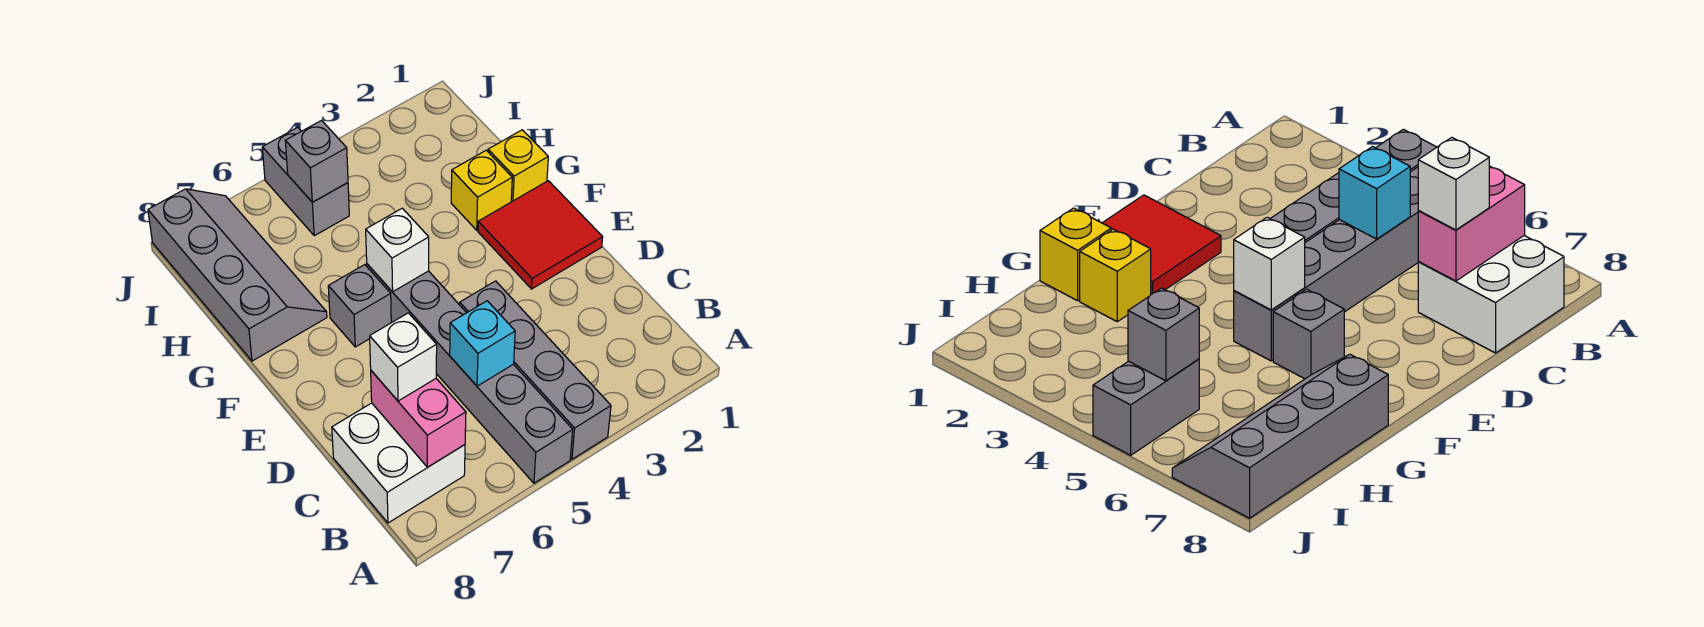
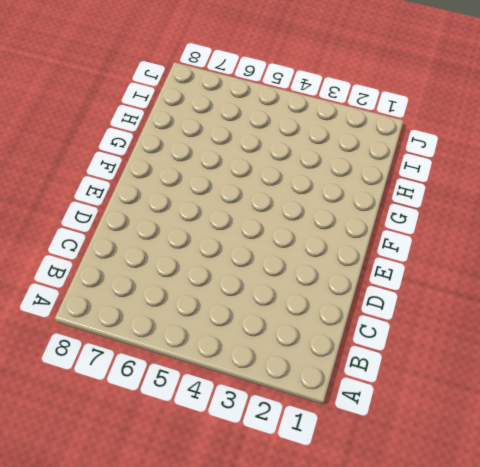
none -> grey 1x4 brick [460,281,611,459]
none -> grey 1x6 brick [367,264,573,483]
none -> white 2x2 brick [332,403,465,523]

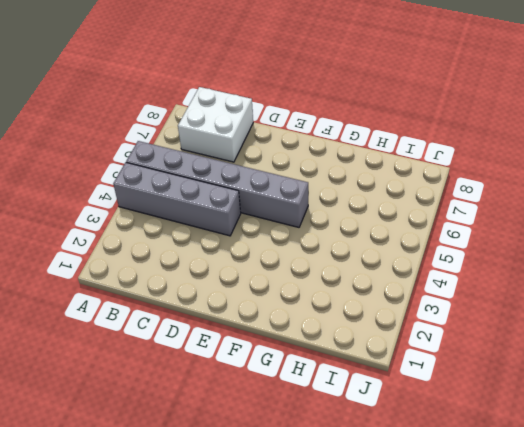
none -> red 2x2 tile [478,181,603,289]
none -> grey 1x1 brick [328,265,391,347]
none -> yellow 1x1 brick [488,130,548,202]

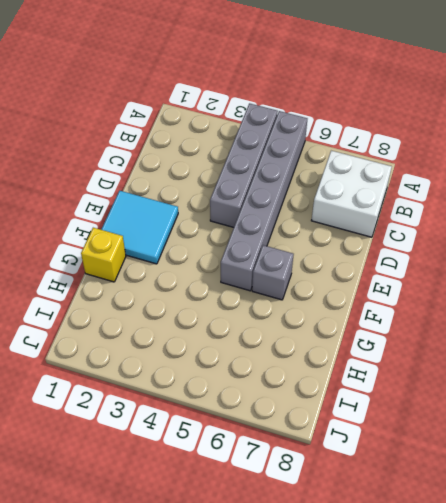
cyan 2x2 tile [101,191,178,264] -> red 2x2 tile [478,181,603,289]
none -> yellow 1x1 brick [451,150,512,230]
none -> grey 2x4 slope [148,189,327,361]
none -> grey 1x2 brick [262,127,349,236]

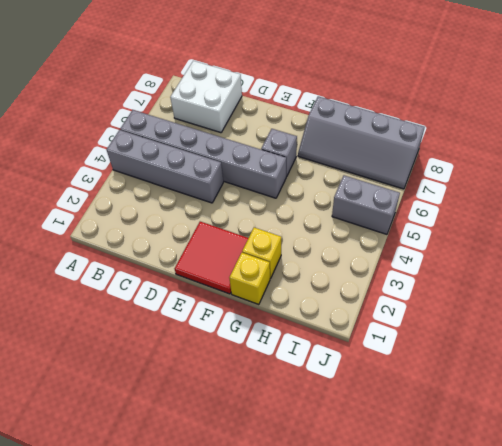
none -> pink 1x2 brick [371,371,466,467]
none -> cyan 1x1 brick [450,301,515,386]
none -> white 1x1 brick [366,208,429,292]

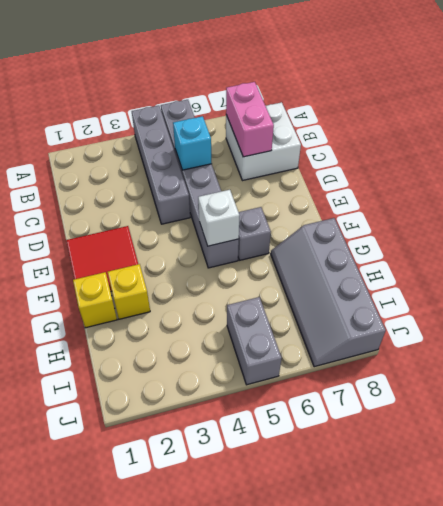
none -> grey 1x1 brick [285,121,348,202]
none -> white 1x1 brick [370,313,437,401]

